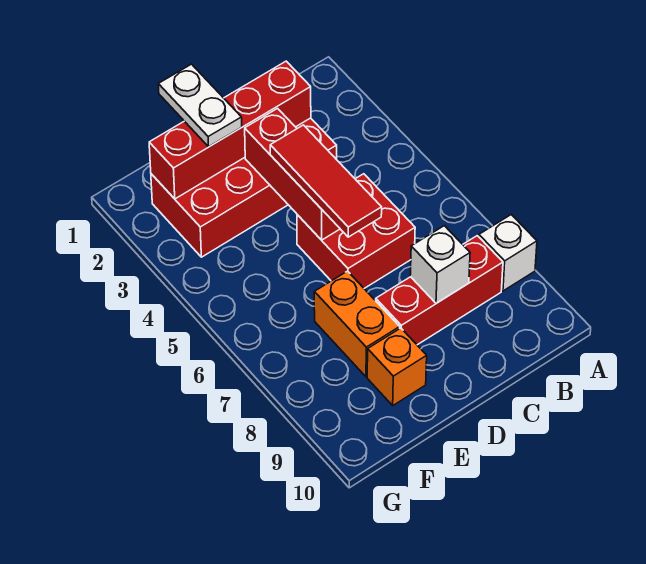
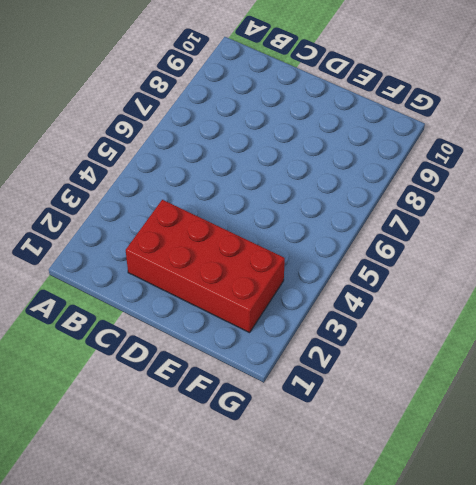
none -> white 1x1 brick [479,215,537,291]
none -> red 1x3 brick [376,236,503,345]

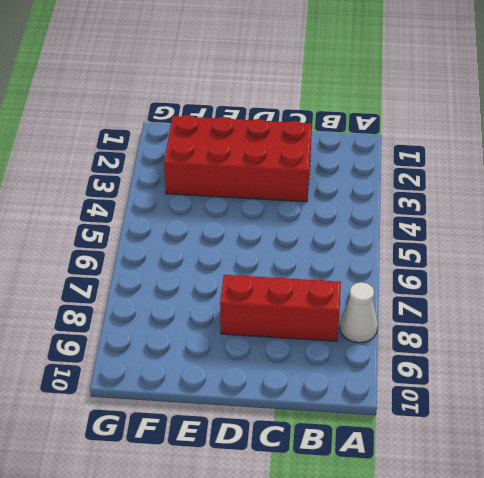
white 1x1 cone [340,282,378,343] -> white 1x1 brick [479,215,537,291]
none -> red 2x2 brick [297,174,415,288]
none -> orange 1x2 brick [314,271,400,377]

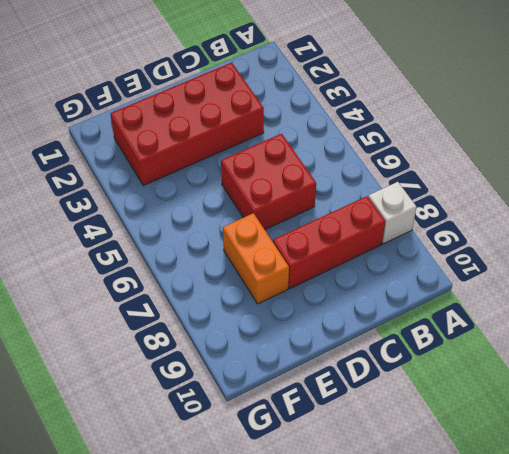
none -> orange 1x1 brick [367,328,427,405]
none -> red 1x4 brick [149,61,311,199]

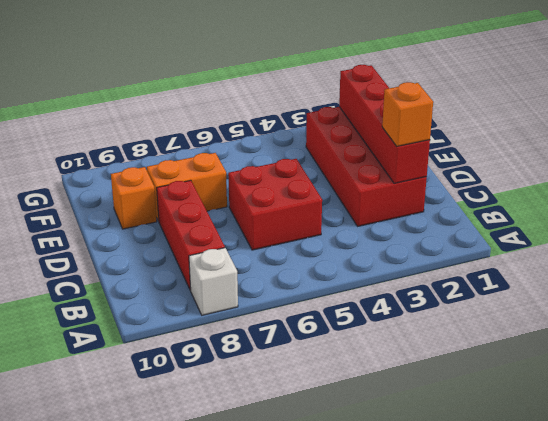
orange 1x1 brick [382,82,433,146] -> none
none -> white 1x1 brick [410,226,470,303]
none -> red 1x3 brick [245,109,340,240]

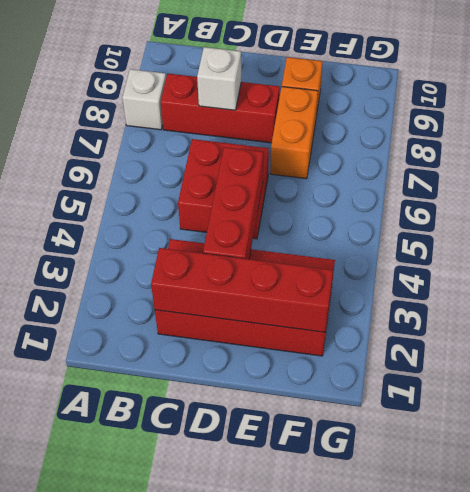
none -> red 1x3 tile [270,125,382,237]
none -> white 1x2 plate [158,64,242,147]

